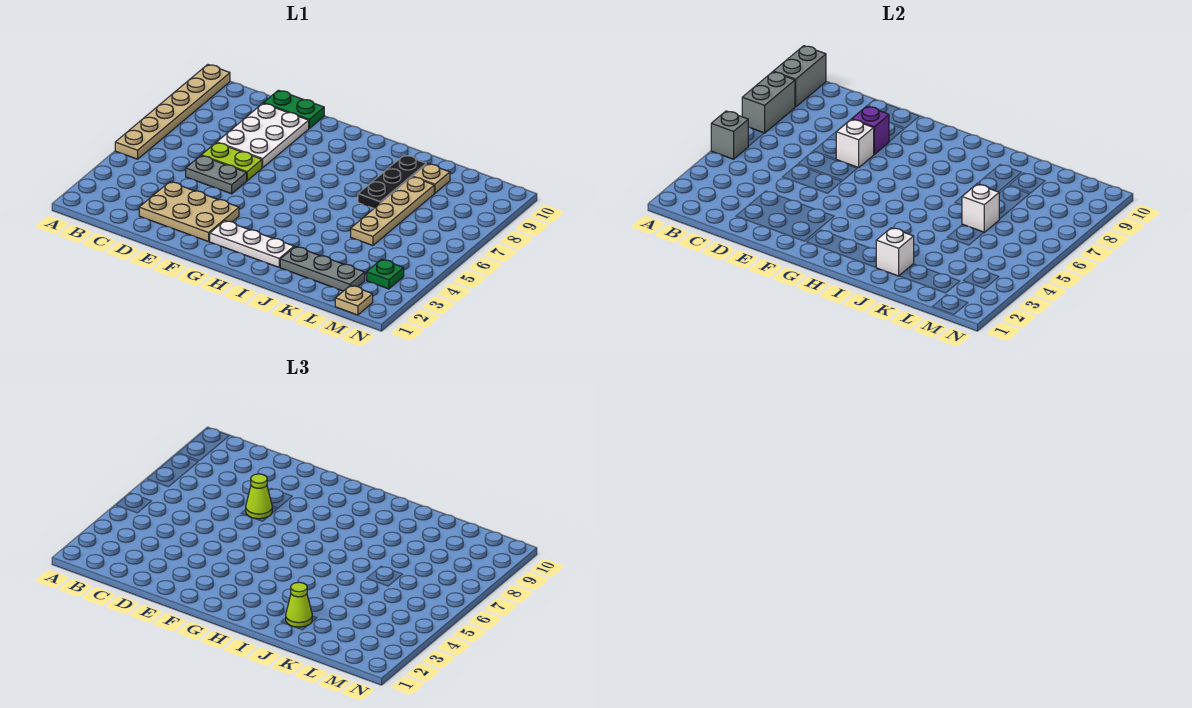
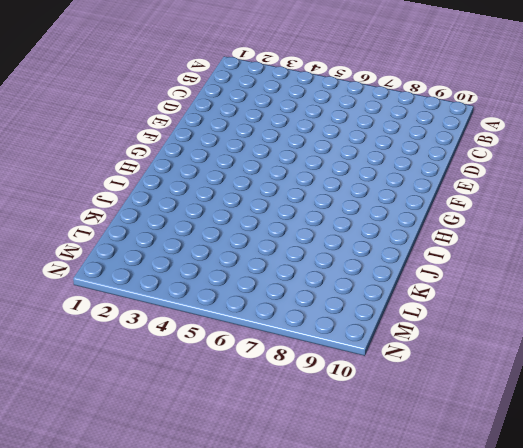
none -> tan 1x6 plate [115,65,230,159]
none -> tan 2x3 plate [139,182,239,242]
none -> grey 1x2 plate [186,156,247,194]

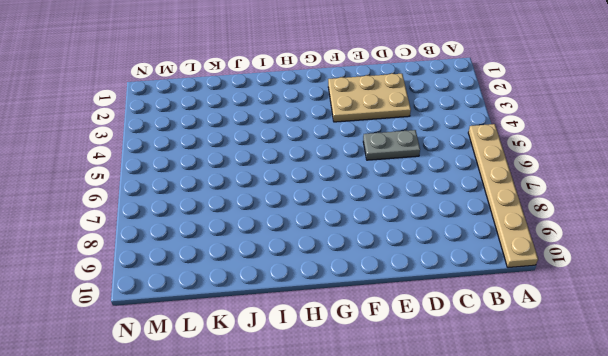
none -> lime 1x2 plate [201,143,262,181]
none -> white 2x3 plate [217,103,309,168]
none -> green 1x2 plate [263,90,324,128]

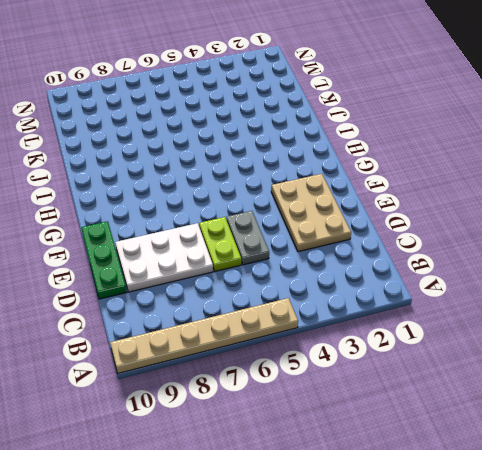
green 1x3 plate [81,221,127,299] -> green 1x2 plate [263,90,324,128]
none -> white 1x3 plate [210,221,294,267]
none -> grey 1x3 plate [280,247,365,291]
none -> black 1x3 plate [358,155,426,208]

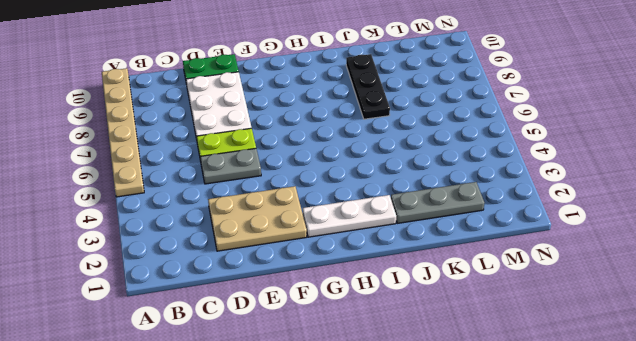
none -> tan 1x4 plate [351,177,434,246]
none -> tan 1x1 plate [413,164,450,193]
none -> tan 1x1 plate [335,286,373,315]

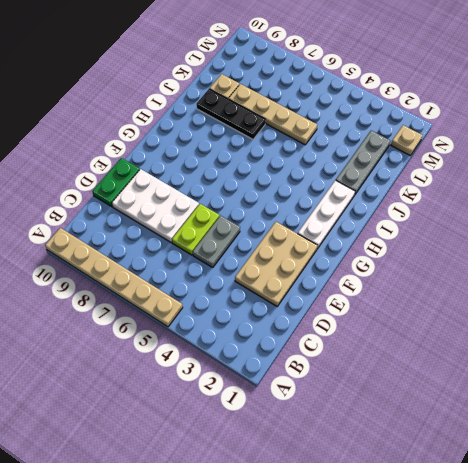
none -> green 1x1 plate [367,259,404,289]
none -> grey 1x1 brick [711,111,748,159]
none -> grey 1x2 brick [742,72,795,133]

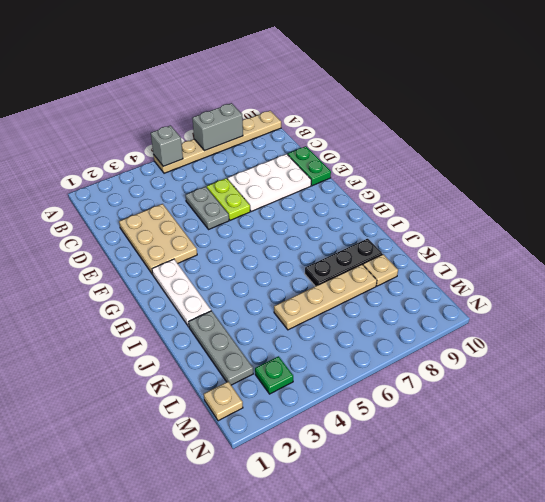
none -> grey 1x2 brick [773,46,826,107]
none -> white 1x1 brick [836,119,874,168]
none -> purple 1x1 brick [852,106,889,154]

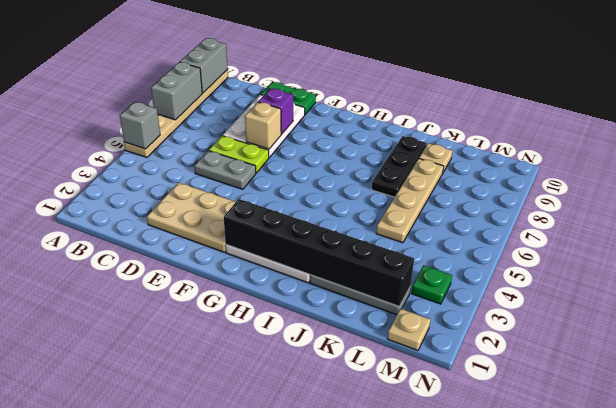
tan 1x1 brick [245,102,281,149] -> white 1x1 brick [836,119,874,168]
black 1x6 brick [224,199,414,306] -> white 1x1 brick [876,228,914,276]
none -> white 1x1 brick [962,184,999,232]
none -> lime 1x1 cone [246,474,272,519]
none -> lime 1x1 cone [286,582,312,627]

